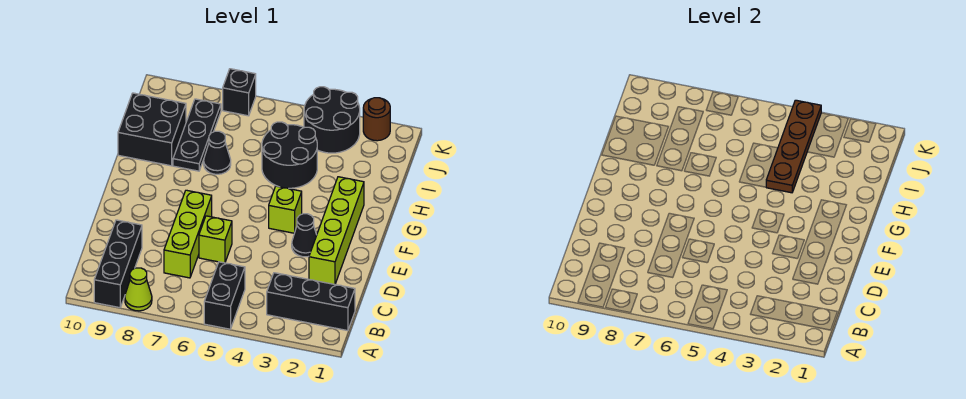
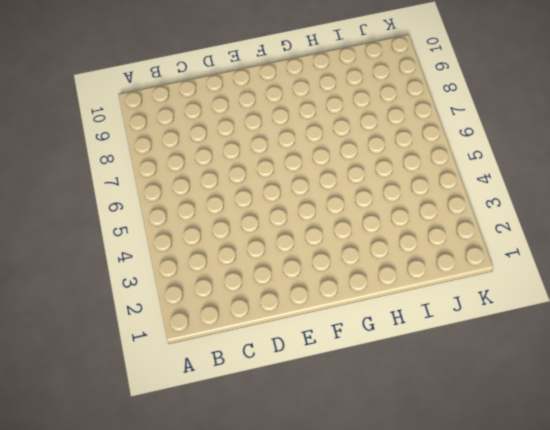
none -> black 1x2 brick [204,262,245,329]
none -> lime 1x1 cone [125,268,152,311]
none -> black 1x3 brick [94,220,142,308]

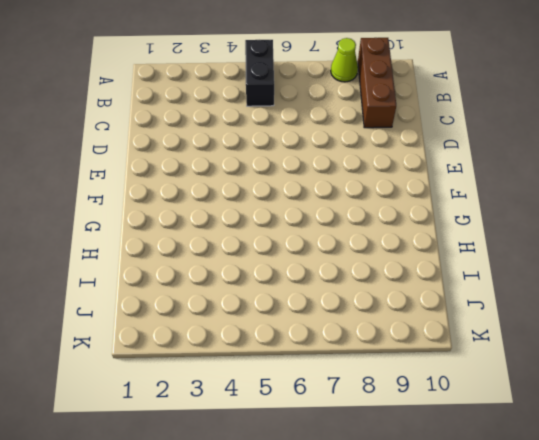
brown 1x3 brick [358,38,396,128] -> black 1x3 brick [94,220,142,308]
none -> black 1x3 brick [267,273,355,331]
none -> lime 1x3 brick [164,190,212,278]
none -> lime 1x4 brick [309,177,364,284]

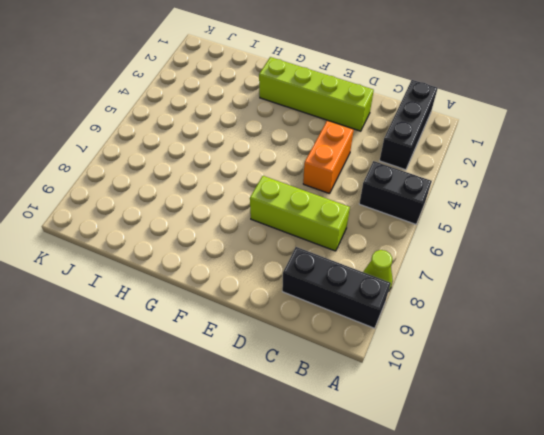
orange 1x2 brick [303,121,354,194] -> none
none -> lime 1x1 brick [199,216,232,263]
none -> black 1x1 cone [292,214,317,257]
none -> lime 1x1 brick [269,186,302,233]

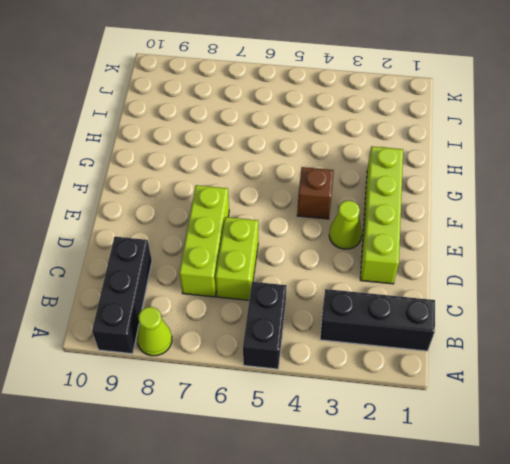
lime 1x2 brick [216,217,258,300] -> lime 1x1 brick [199,216,232,263]
lime 1x1 cone [329,201,362,249] -> black 1x1 cone [292,214,317,257]
brown 1x1 brick [297,167,334,219] -> lime 1x1 brick [269,186,302,233]
none -> black 2x2 round brick [262,122,317,188]
none -> black 1x1 cone [204,131,231,174]
none -> black 1x3 plate [173,99,221,171]

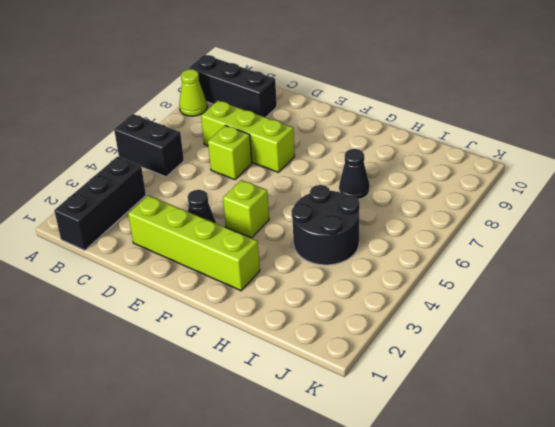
none -> black 1x3 plate [173,99,221,171]
none -> black 2x2 brick [118,93,186,166]
none -> black 2x2 round brick [304,87,360,153]

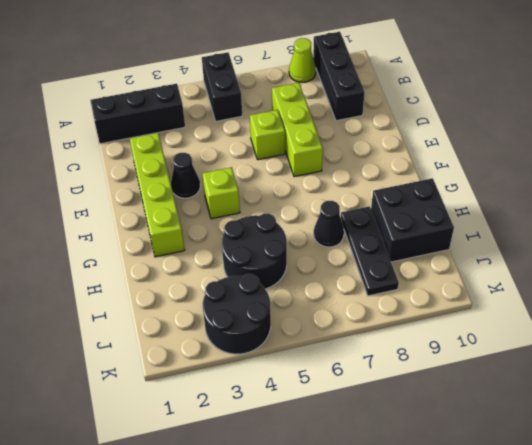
none -> brown 1x1 round brick [363,98,390,141]
none -> black 1x1 brick [223,69,256,116]
none -> brown 1x4 plate [766,100,821,193]

